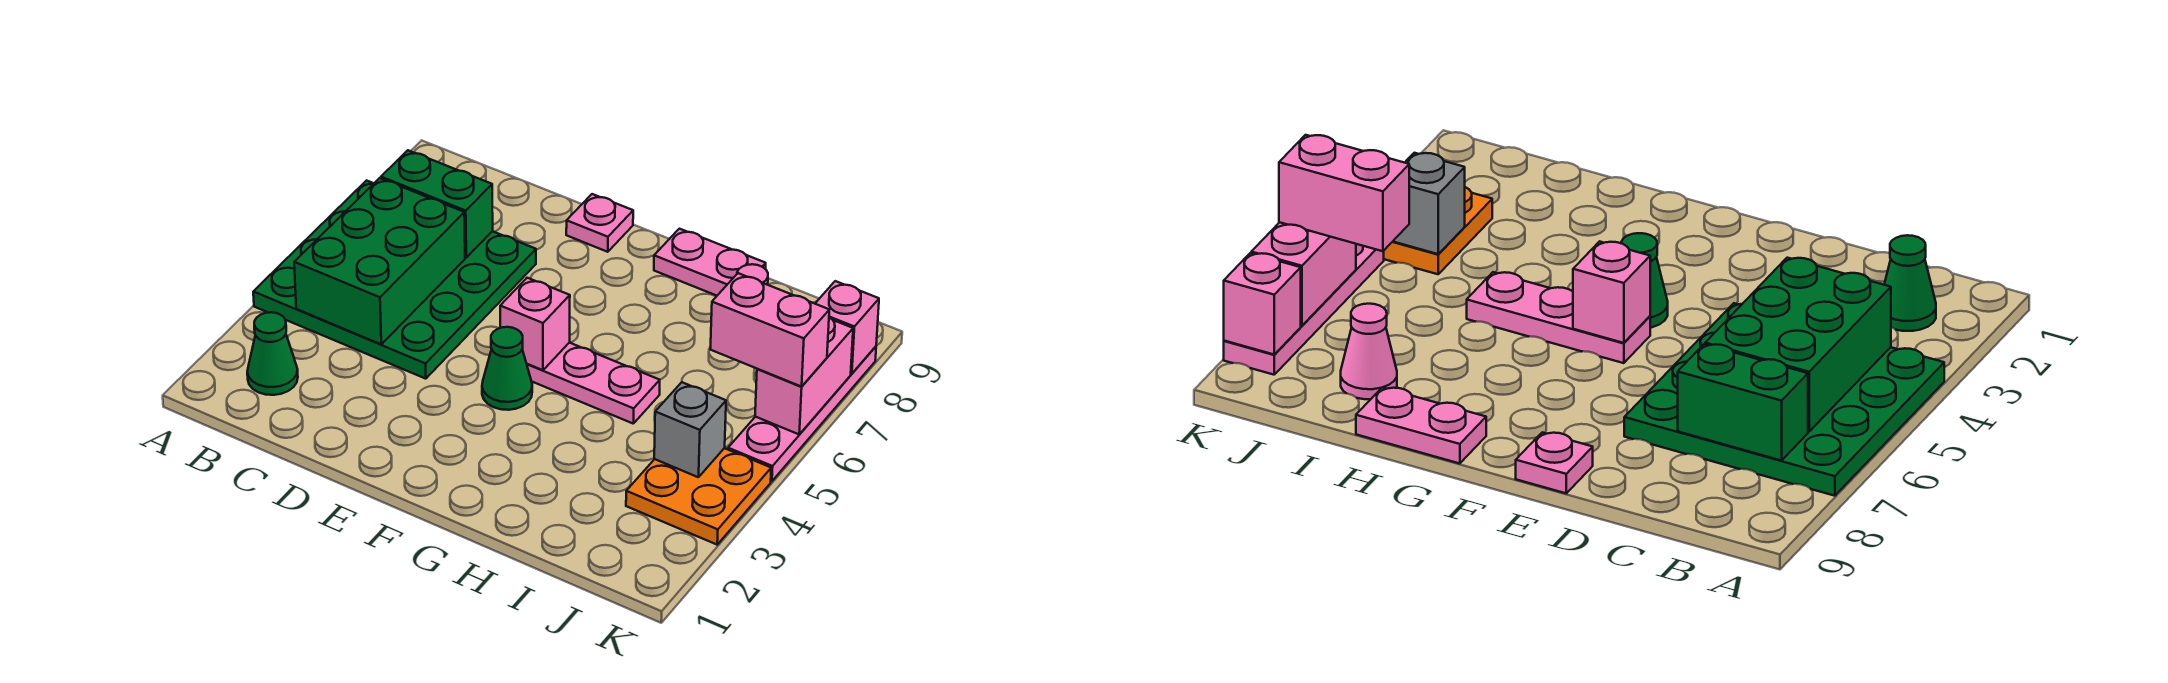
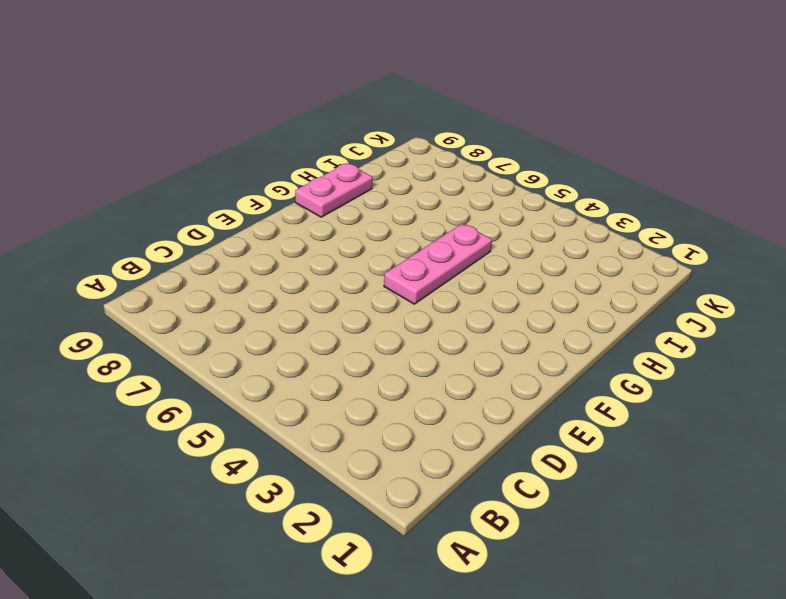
none -> green 4x4 plate [253,181,536,379]
none -> green 1x1 cone [247,312,298,395]
none -> pink 1x1 plate [566,194,633,252]

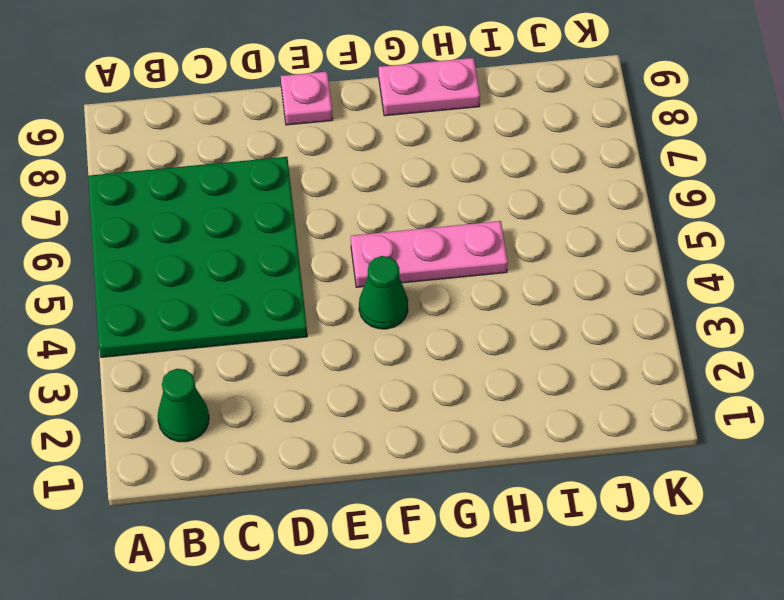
none -> pink 1x1 cone [1341,304,1397,399]
none -> orange 2x2 plate [626,448,771,545]
none -> pink 1x4 plate [728,347,876,481]

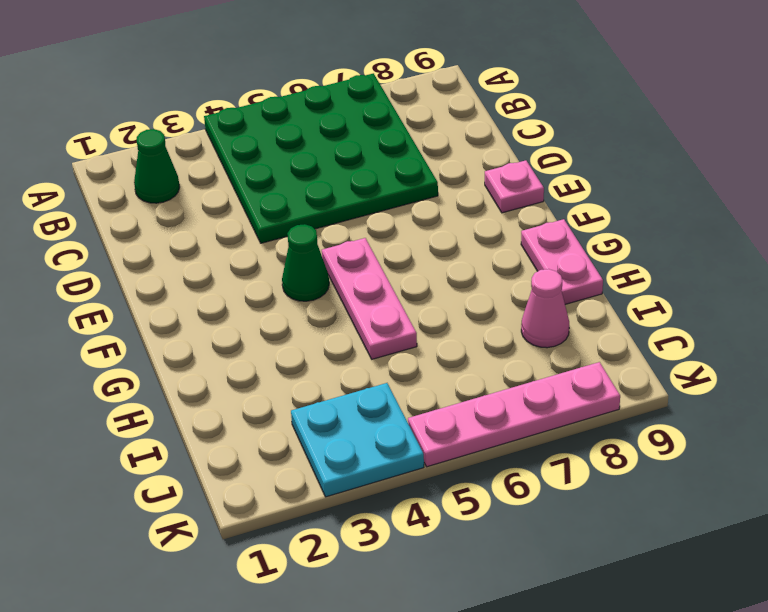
cyan 2x2 plate [291,383,424,497] -> orange 2x2 plate [626,448,771,545]
none -> green 2x3 brick [294,178,465,344]
none -> green 1x2 brick [381,150,493,257]
none -> pink 1x1 brick [500,278,570,370]

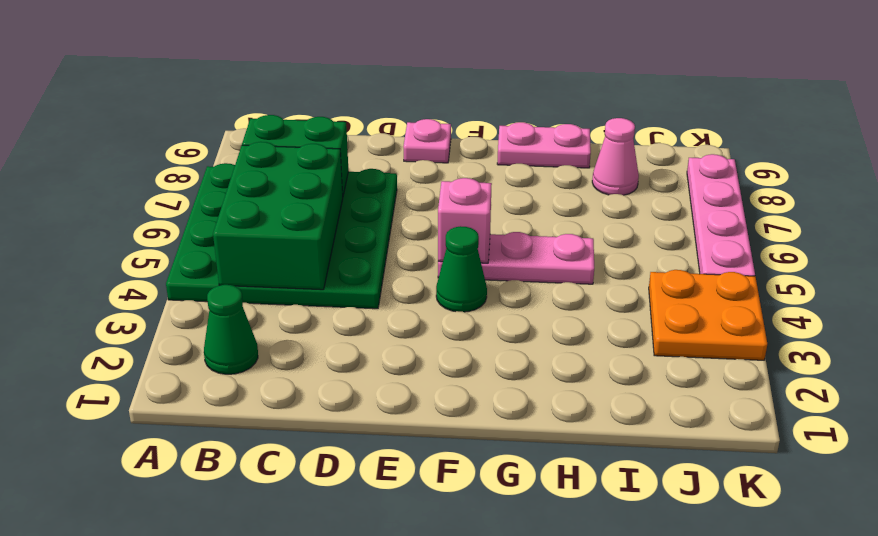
none -> grey 1x1 brick [654,382,726,477]
none -> pink 1x2 brick [755,317,853,434]
none -> pink 1x1 brick [815,281,879,374]

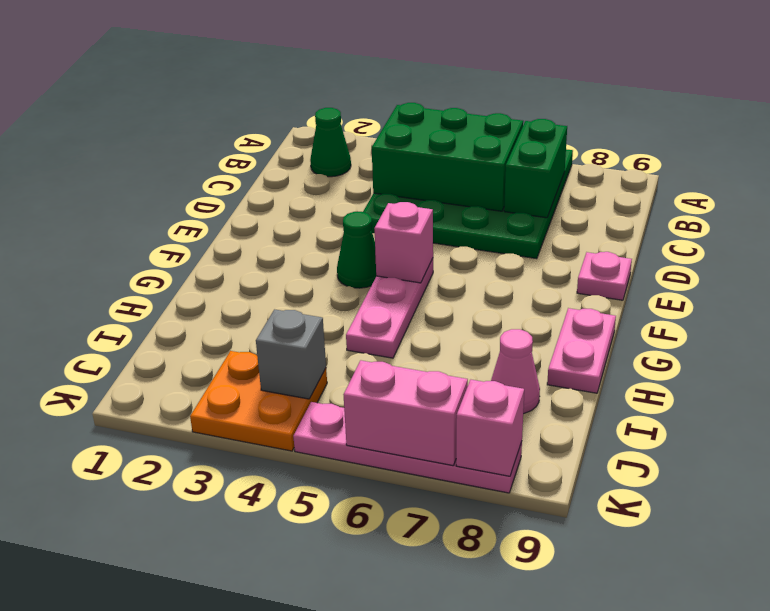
none -> pink 1x2 brick [710,273,829,387]

